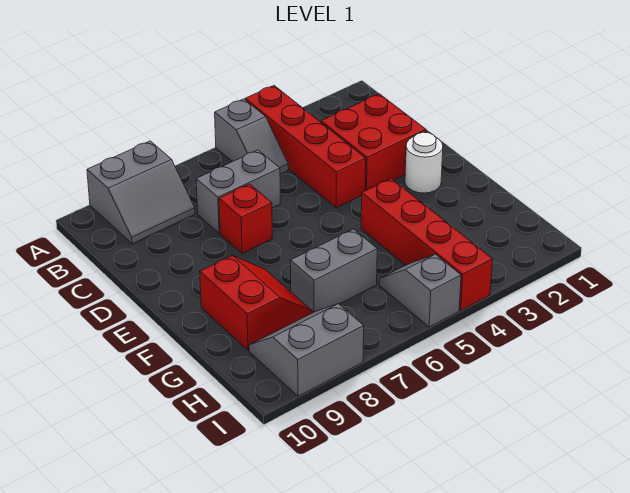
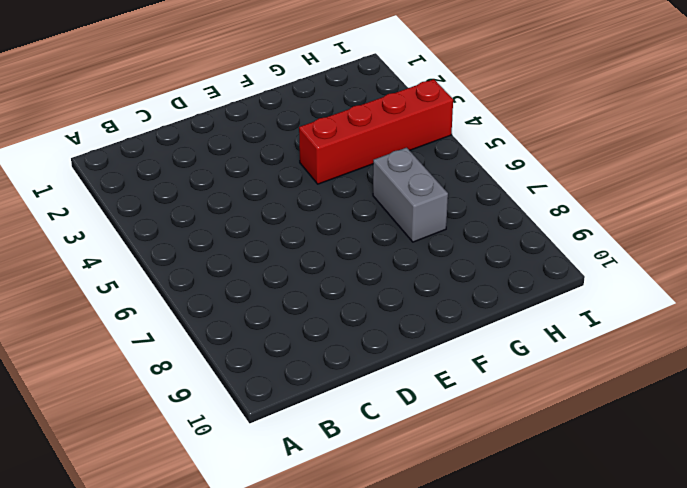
none -> red 1x4 brick [245,86,366,208]
none -> grey 1x2 slope [215,99,288,174]
none -> grey 2x2 slope [87,141,195,244]

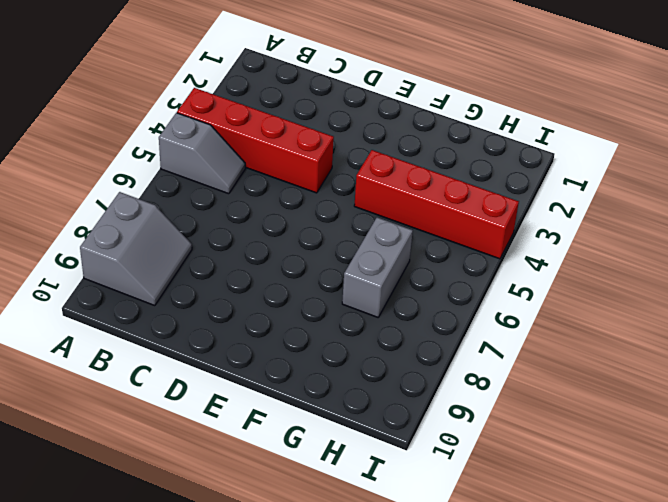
none -> red 2x2 brick [321,94,426,191]
none -> grey 1x2 brick [196,150,281,233]
none -> red 1x1 brick [219,184,272,253]

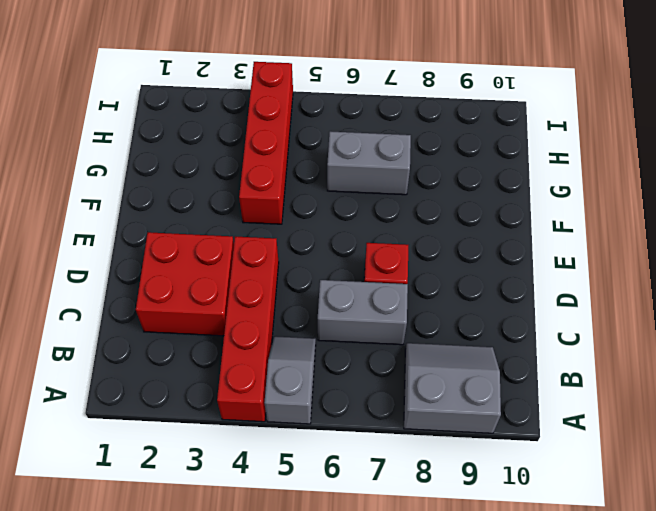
none -> white 1x1 round brick [405,132,443,193]
none -> red 2x2 slope [200,255,313,350]
none -> grey 1x2 slope [379,254,461,327]

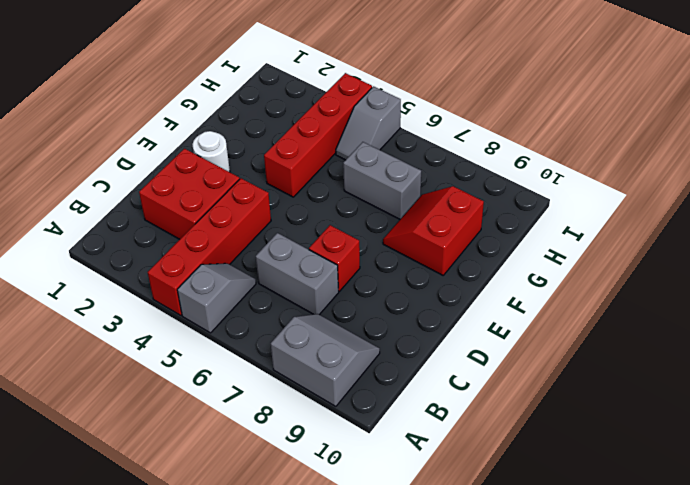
none -> grey 2x2 slope [249,304,364,396]

